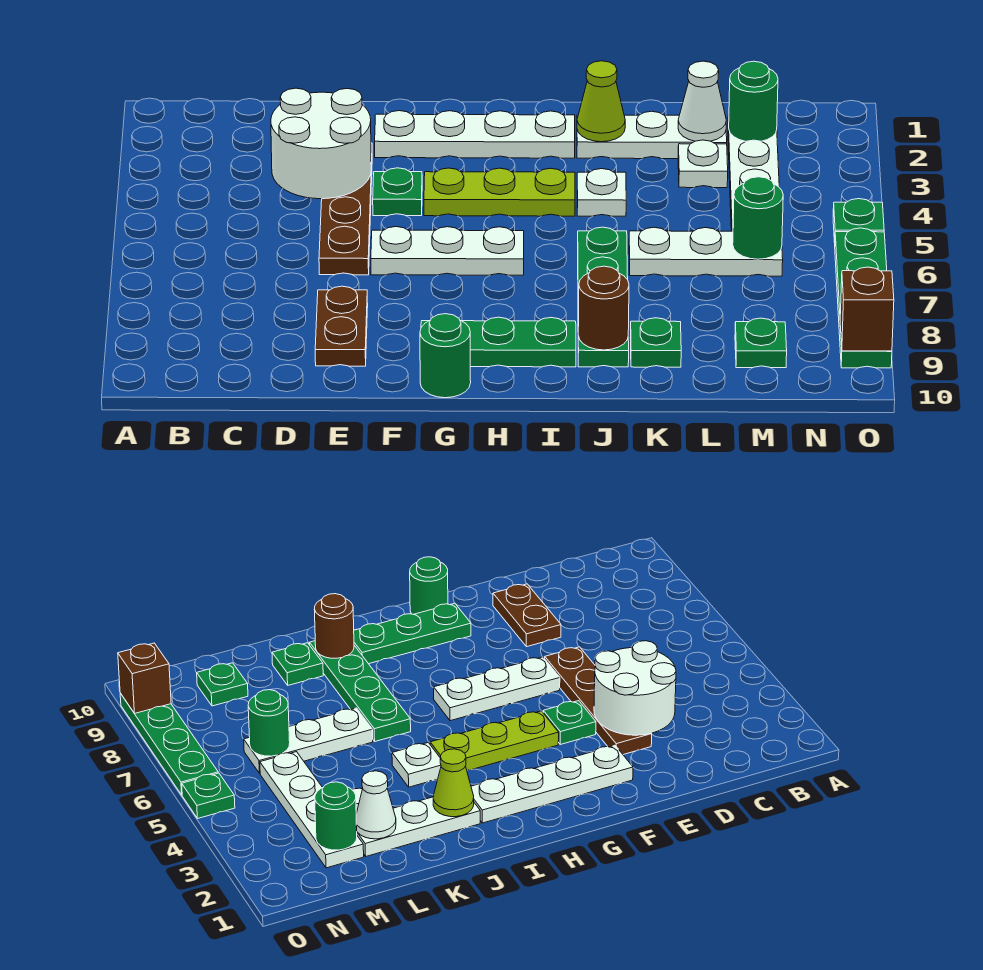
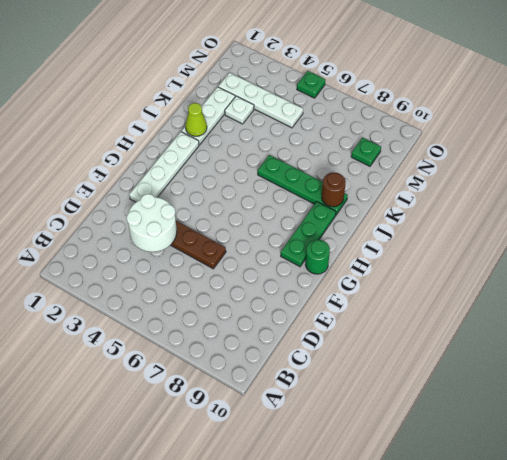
none -> brown 1x2 plate [315,286,368,366]
none -> green 1x1 plate [373,168,422,216]
none -> white 1x3 plate [371,227,524,275]

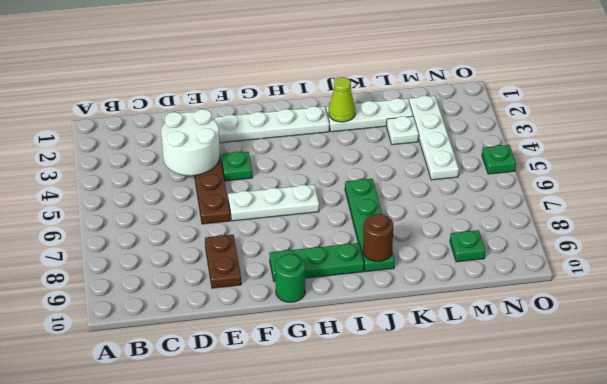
none -> lime 1x3 plate [424,168,575,216]
none -> white 1x1 plate [577,169,626,216]
none -> white 1x3 plate [629,227,783,276]

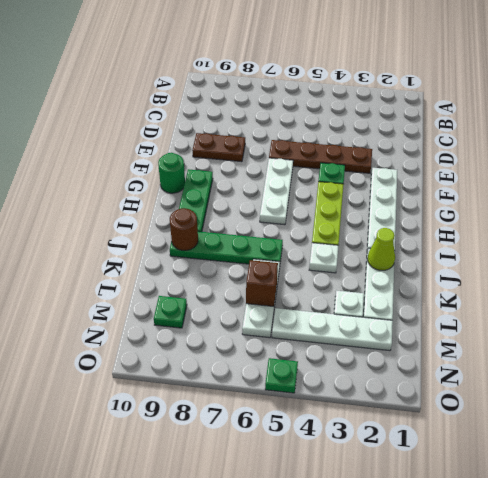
brown 1x1 brick [246,260,278,306] -> brown 1x1 brick moved to [840,267,894,351]
none -> green 1x1 plate [630,318,681,367]
none -> green 1x4 plate [835,228,892,368]
none -> white 2x2 round brick [271,88,371,199]

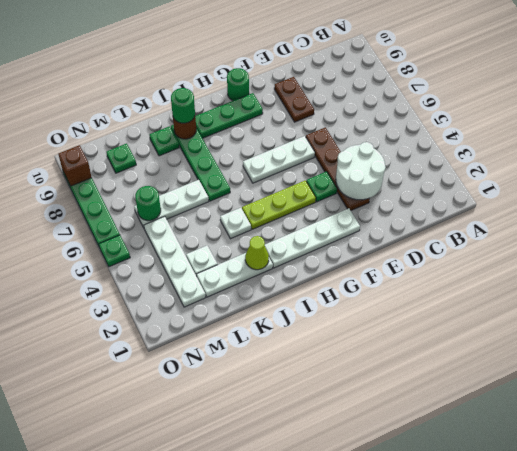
green 1x1 round brick [171,88,195,123] -> green 1x1 round brick moved to [729,61,778,142]
none -> white 1x1 cone [678,61,726,141]

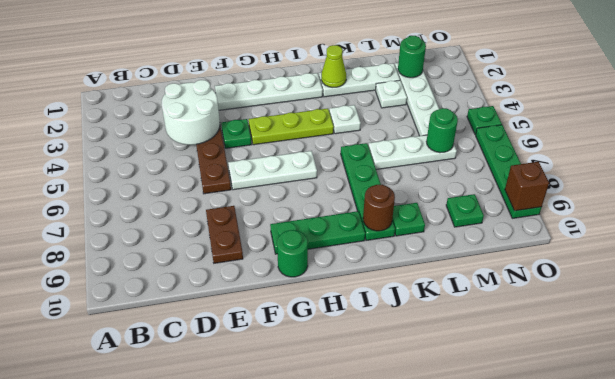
none -> white 1x1 cone [678,61,726,141]

